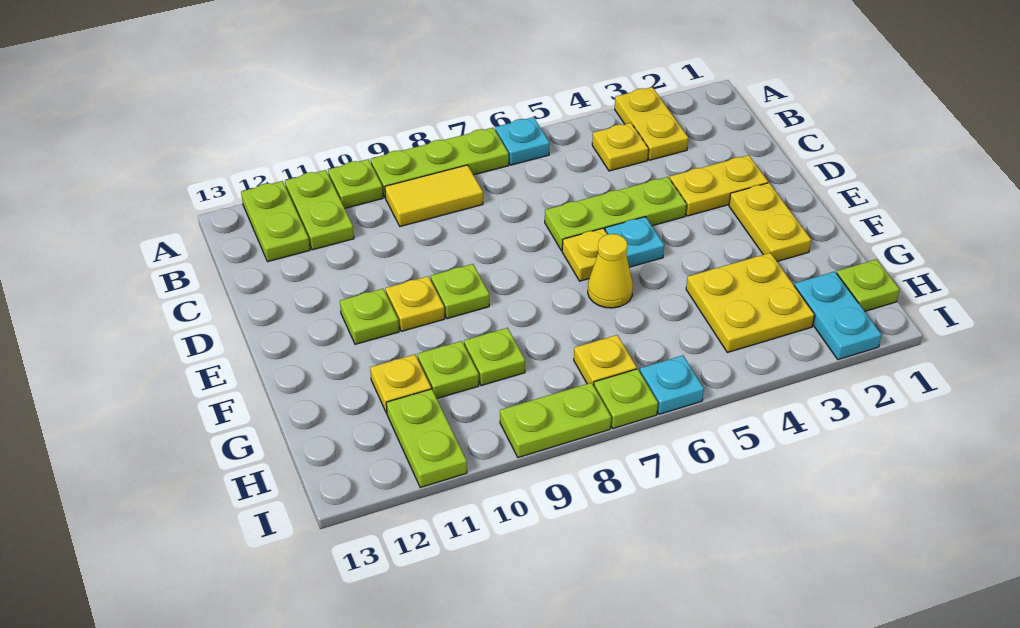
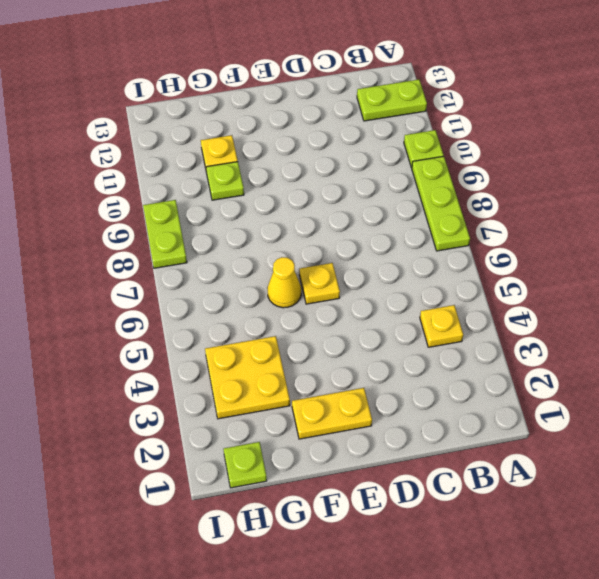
none -> yellow 1x2 plate [615,87,688,160]
none -> cyan 1x1 plate [495,117,550,165]
none -> lime 1x2 plate [285,170,354,250]

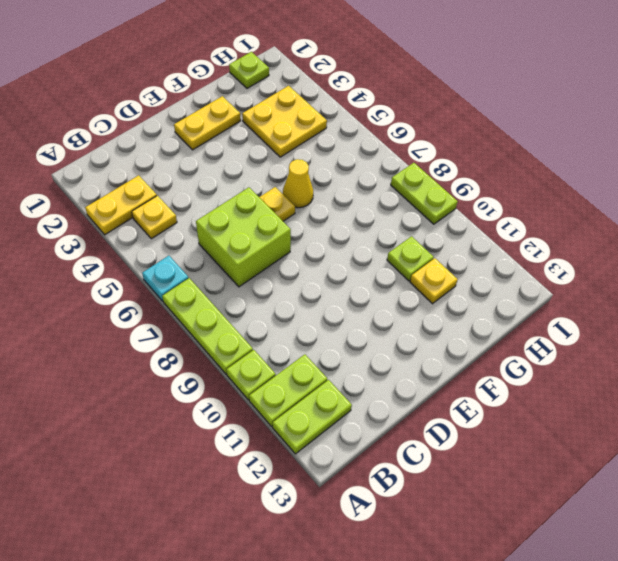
lime 2x2 brick [196,187,291,287] -> lime 1x3 plate [545,177,686,251]
none -> yellow 1x2 tile [385,165,483,226]
none -> yellow 1x2 plate [670,155,768,216]
none -> cyan 1x1 plate [605,217,664,267]

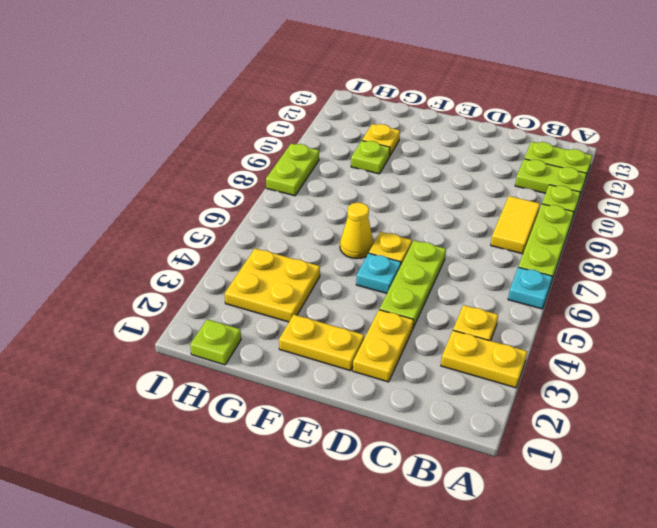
none -> lime 1x1 plate [431,264,489,319]
none -> yellow 1x1 plate [386,276,445,331]
none -> lime 1x1 plate [340,289,399,344]

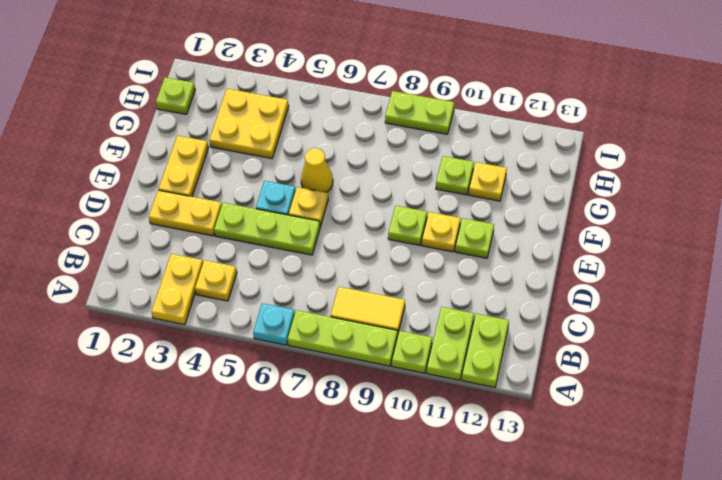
none -> lime 1x1 plate [464,328,525,386]
none -> cyan 1x2 plate [794,272,882,360]
none -> yellow 1x1 plate [574,335,637,385]

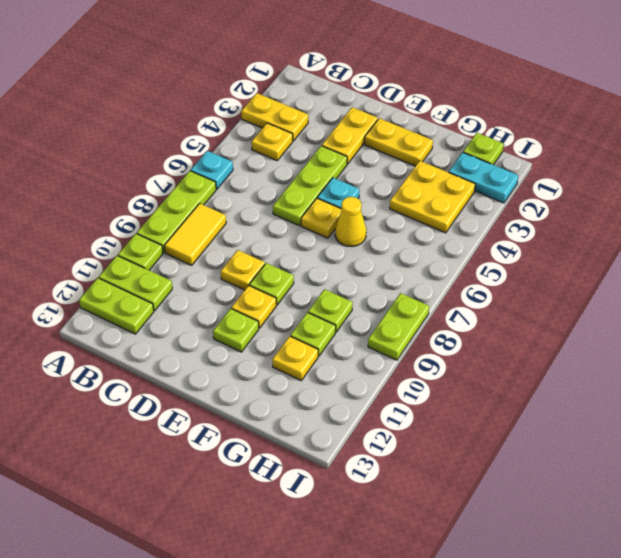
yellow 1x1 plate [221,250,265,290] -> yellow 1x1 plate moved to [574,335,637,385]
none -> lime 1x2 plate [386,389,467,488]
none -> cyan 1x1 plate [640,355,704,414]
none -> lime 1x1 plate [594,369,658,428]

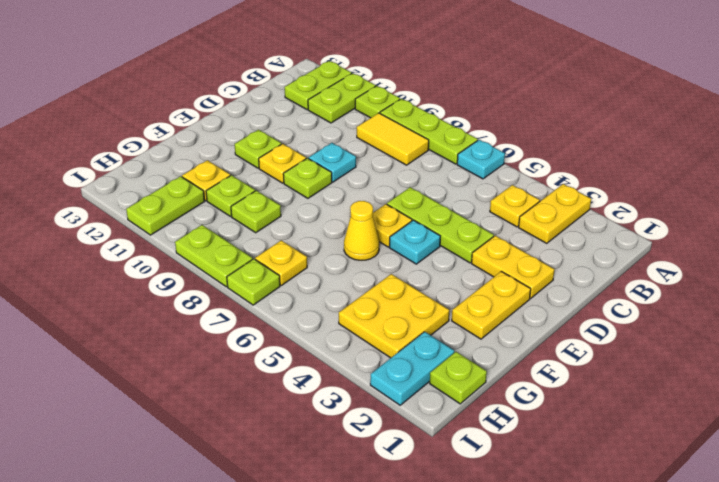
cyan 1x1 plate [309,143,356,182] -> cyan 1x1 plate moved to [640,355,704,414]

